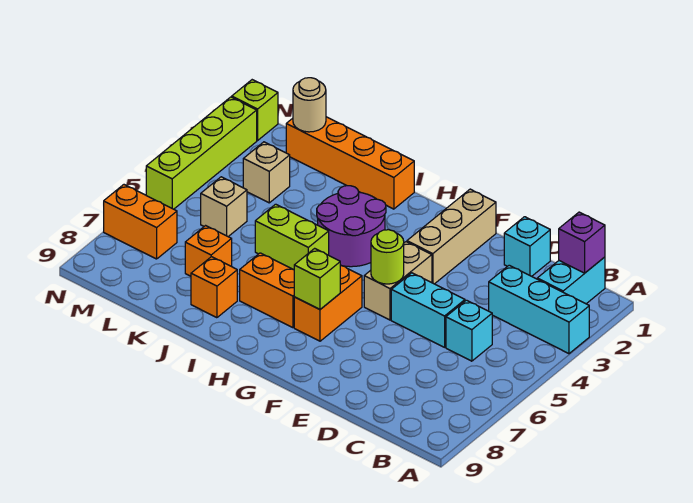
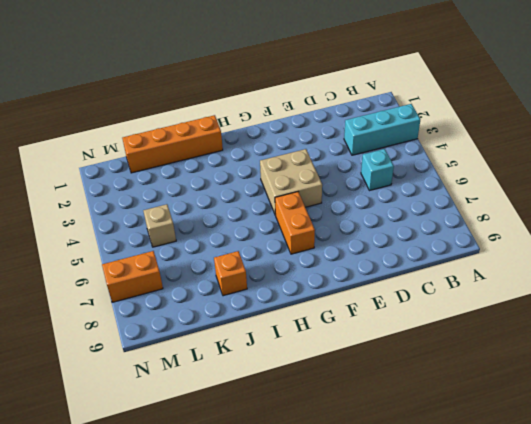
tan 2x2 brick [260,149,322,215] -> tan 1x2 brick [364,242,432,320]
none -> cyan 1x2 brick [537,257,605,304]
none -> cyan 1x1 brick [504,217,550,276]
none -> cyan 1x2 brick [391,273,465,347]

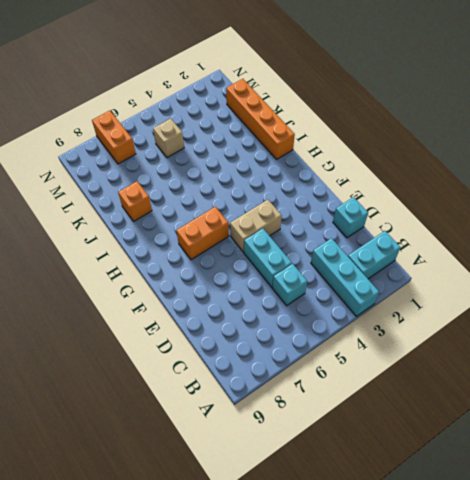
none -> tan 1x3 brick [407,189,496,284]
none -> purple 2x2 round brick [317,186,386,267]
none -> orange 1x2 brick [240,253,294,328]

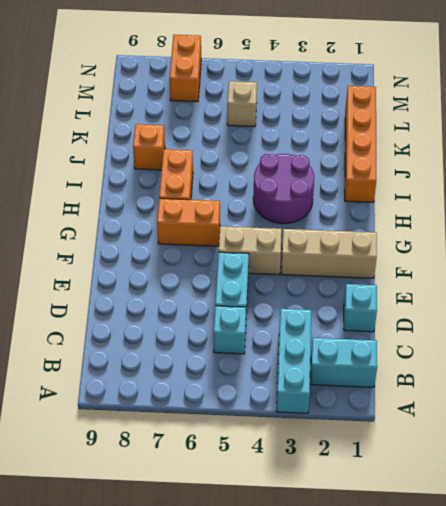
none -> lime 1x2 brick [255,204,329,270]
none -> orange 1x1 brick [185,226,232,276]
none -> tan 1x1 brick [243,142,290,203]

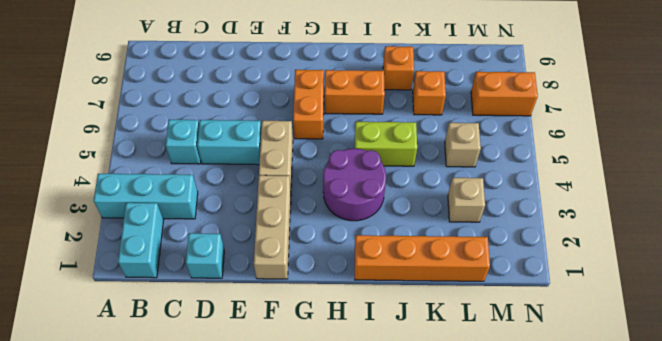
none -> lime 1x1 brick [232,80,278,140]
none -> lime 1x4 brick [146,97,257,209]
none -> purple 1x1 brick [559,212,605,273]

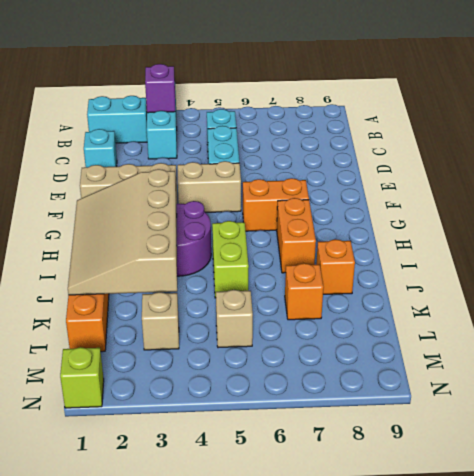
purple 1x1 brick [145,64,175,113] -> purple 1x1 brick moved to [559,212,605,273]
tan 3x4 slope [68,169,177,295] -> none
none -> orange 1x2 brick [104,185,177,259]
none -> lime 1x4 brick [146,97,257,209]
none -> lime 1x1 round brick [371,230,404,284]

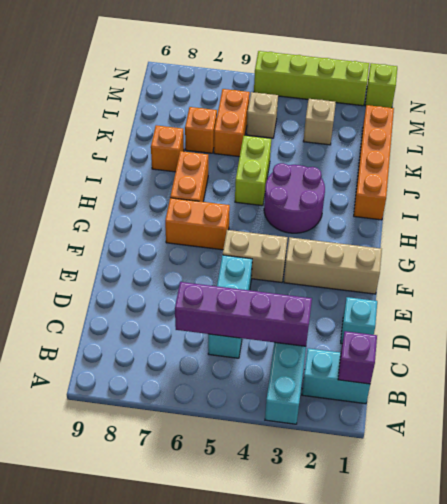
purple 1x4 brick [175,282,312,346] -> none
orange 1x2 brick [214,89,250,157] -> orange 1x2 brick moved to [104,185,177,259]
none -> lime 1x1 round brick [371,230,404,284]
none -> lime 1x1 brick [294,248,340,309]
none -> tan 1x1 round brick [293,78,326,132]

